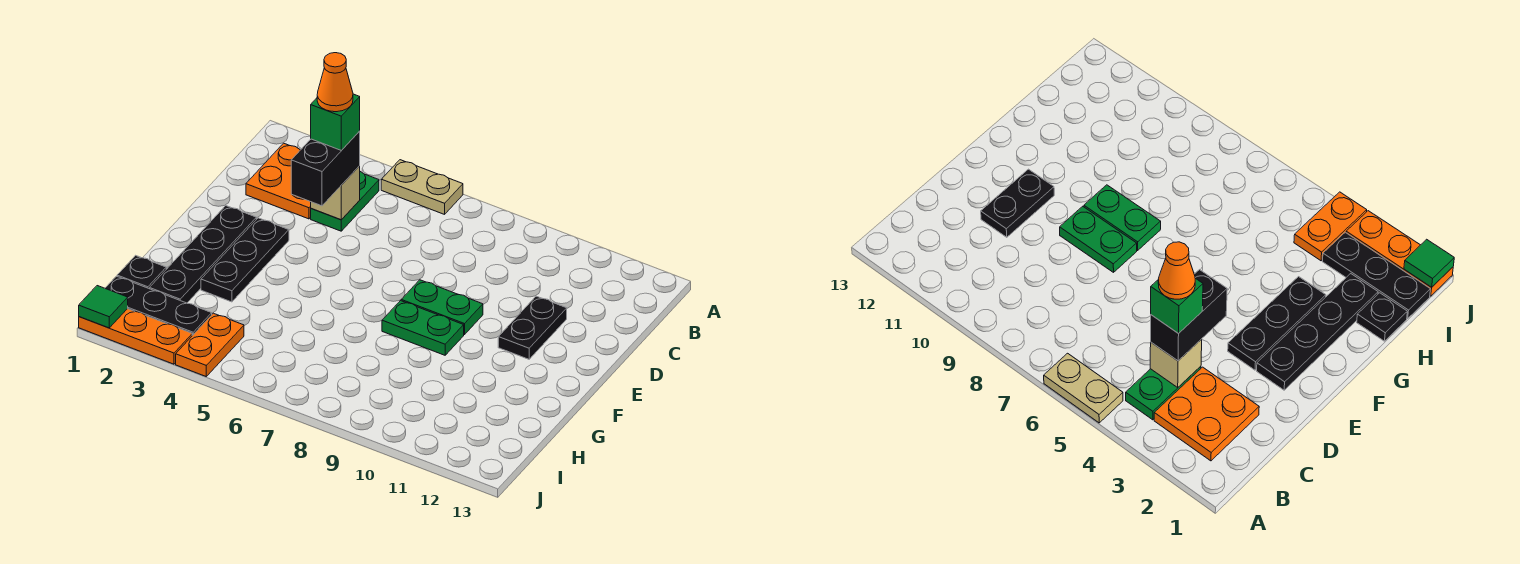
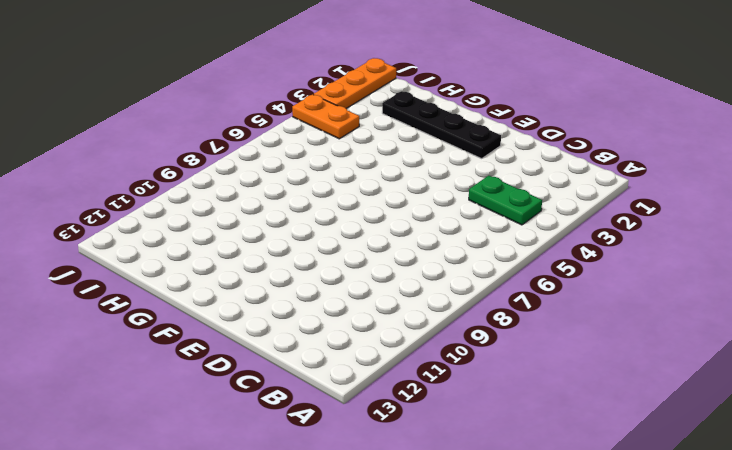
none -> tan 1x2 plate [381,160,463,214]
none -> orange 2x2 plate [246,143,311,219]
none -> black 1x2 plate [498,296,567,359]

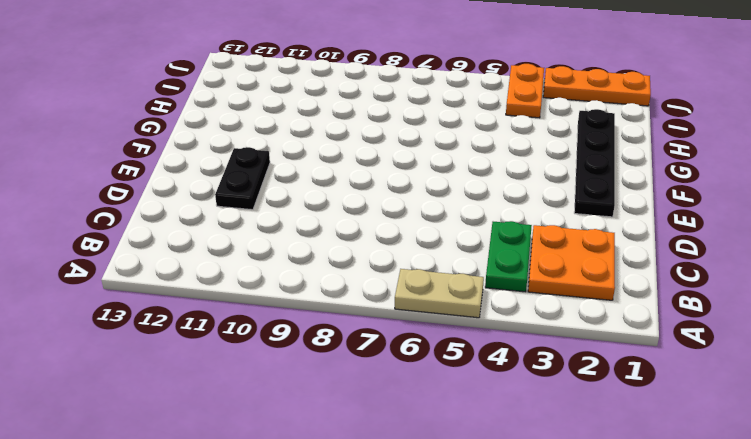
none -> black 1x3 plate [201,218,289,302]
none -> green 1x2 plate [401,280,483,335]
none -> green 1x2 plate [382,301,464,355]

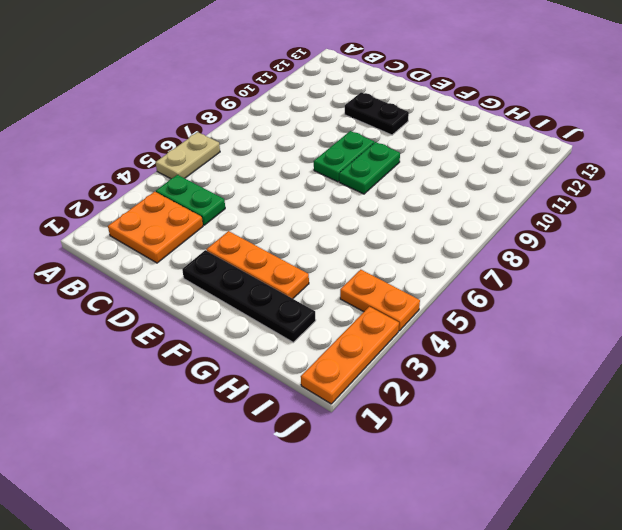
orange 1x3 plate [206,231,309,299] -> black 1x3 plate [201,218,289,302]
none -> black 1x1 plate [117,255,166,289]
none -> black 1x3 plate [105,276,212,336]
none -> tan 1x1 brick [311,166,360,220]

